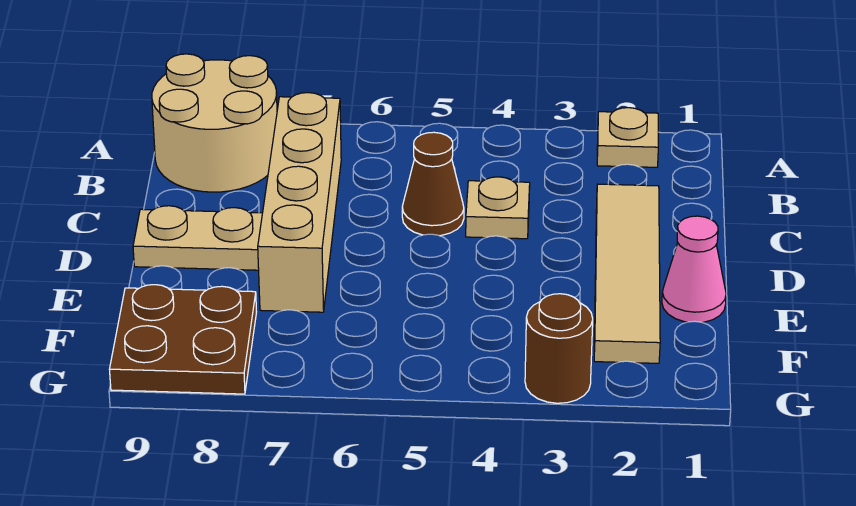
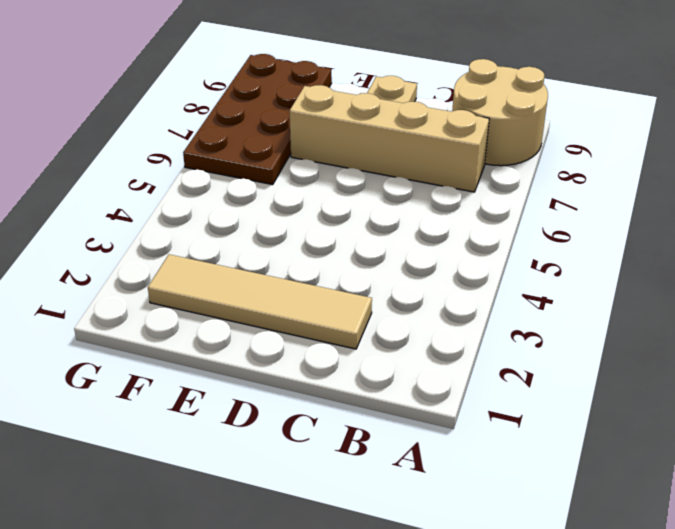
brown 2x4 plate [183,54,332,185] -> brown 2x2 plate [110,285,256,394]
none -> tan 1x1 plate [597,108,658,167]
none -> tan 1x1 plate [466,177,530,239]

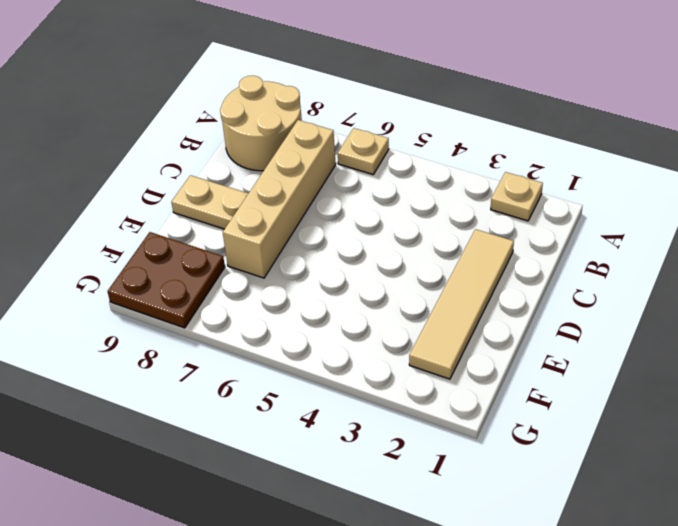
tan 1x1 plate [338,128,389,174] -> tan 1x1 plate moved to [466,177,530,239]
none -> brown 1x1 cone [402,132,464,236]
none -> pink 1x1 cone [662,216,726,322]

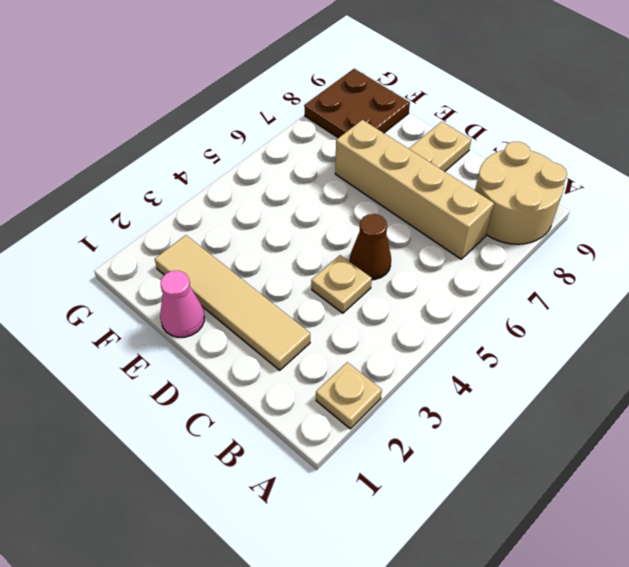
none -> brown 1x1 round brick [525,294,593,403]

